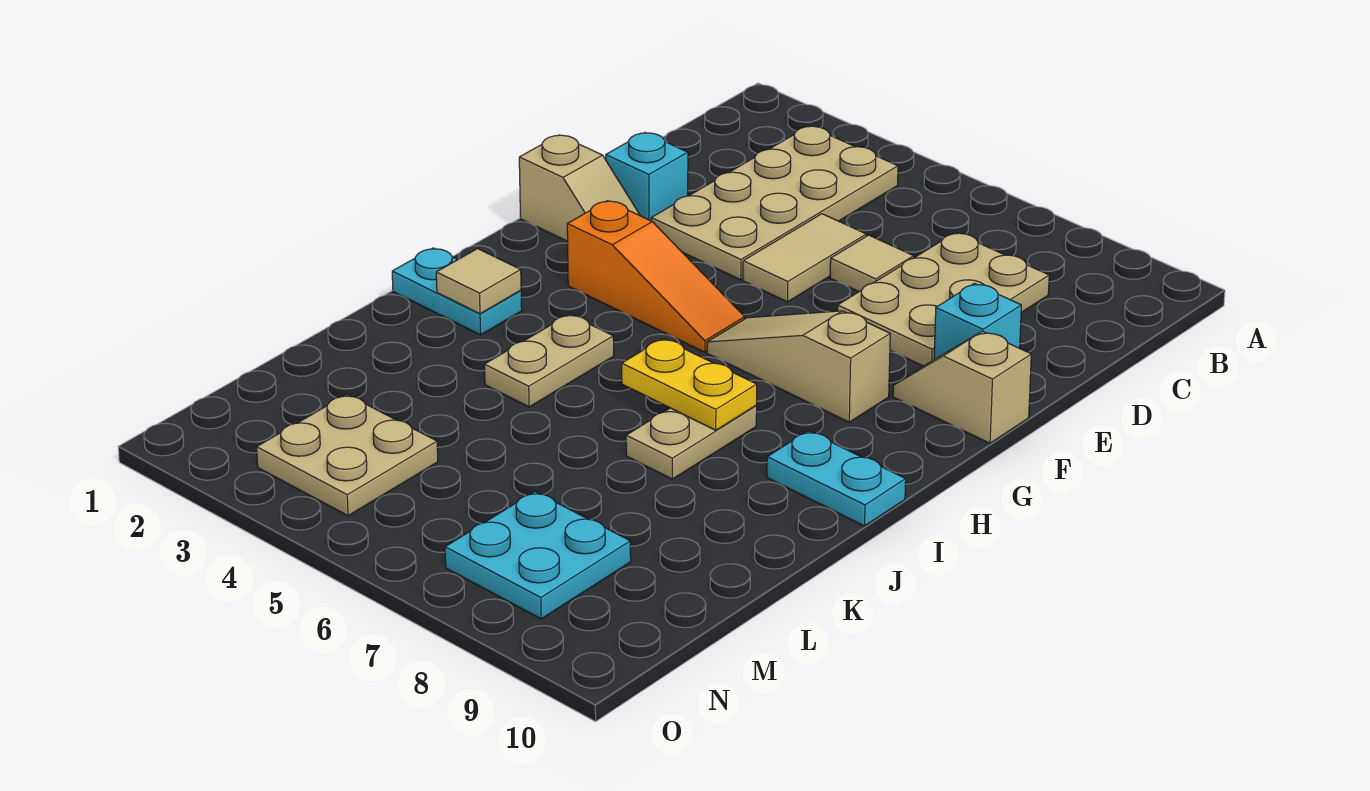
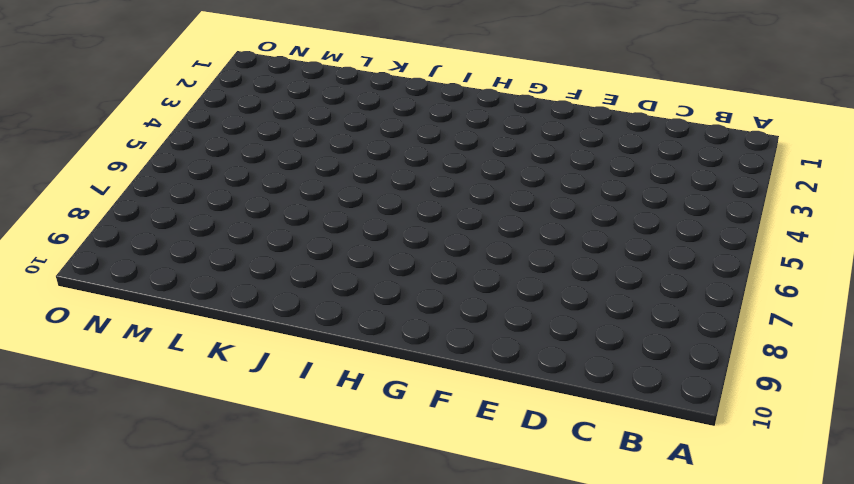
none -> tan 2x4 plate [651,126,898,280]
none -> tan 2x3 plate [837,233,1049,366]
none -> tan 1x2 tile [743,214,866,302]

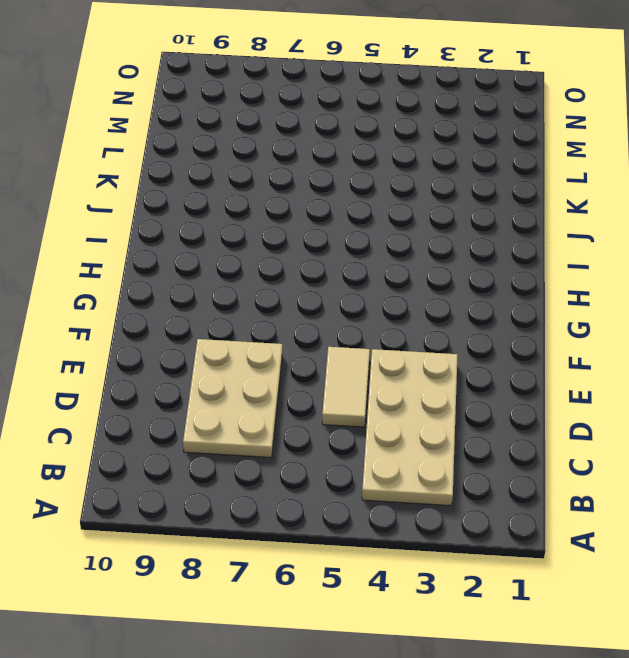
none -> tan 1x1 tile [830,235,914,292]
none -> cyan 1x1 brick [606,133,688,221]
none -> cyan 1x1 brick [934,283,1021,359]

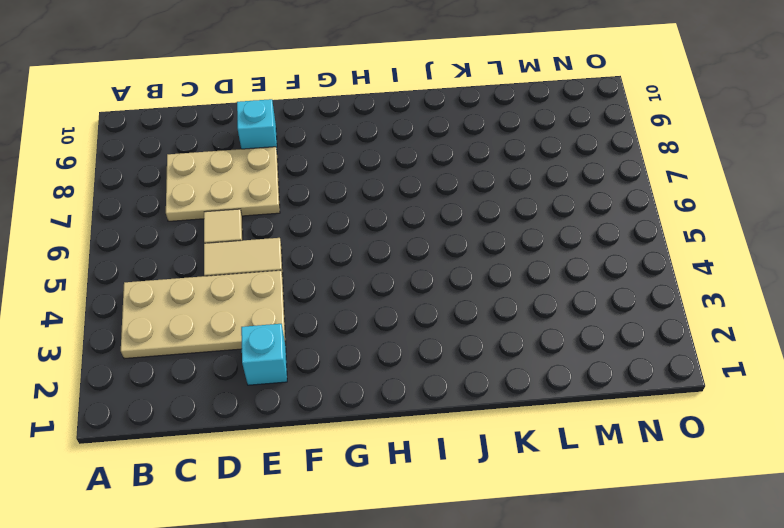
none -> tan 1x2 slope [519,135,640,241]
none -> tan 1x2 slope [893,331,1031,443]
none -> orange 1x3 slope [567,201,745,352]

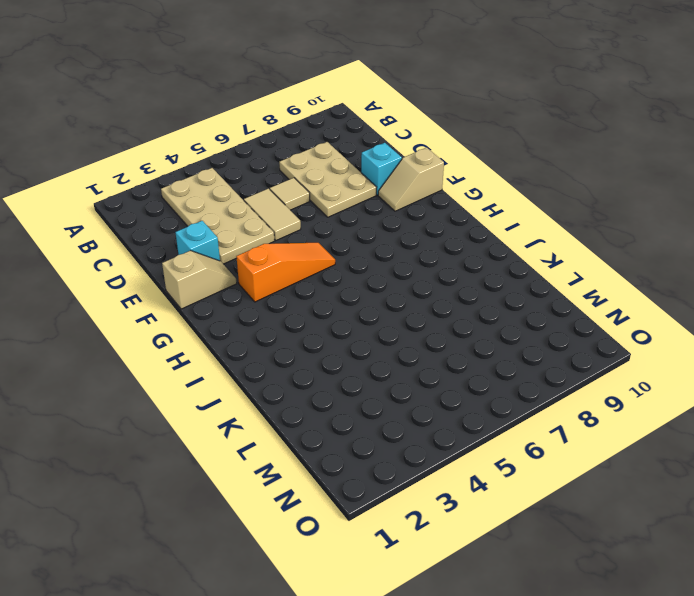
none -> tan 1x3 slope [707,311,890,422]
none -> cyan 1x2 plate [392,248,522,335]
none -> tan 1x2 plate [484,314,614,407]

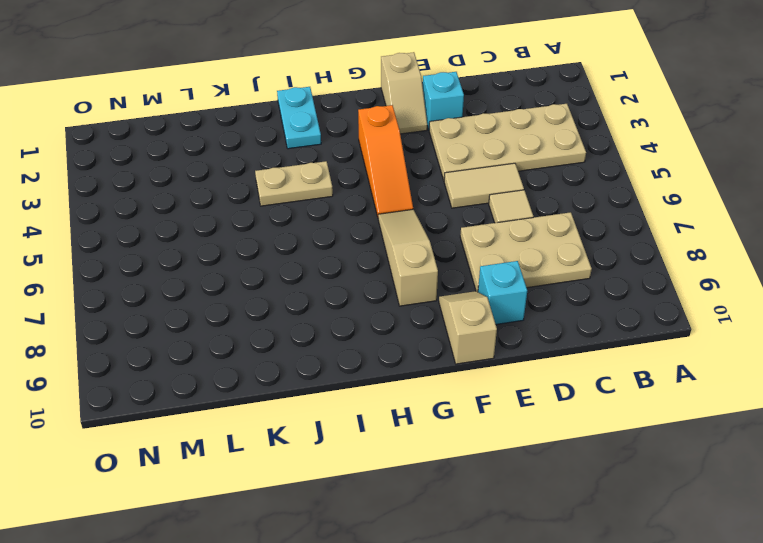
none -> tan 1x2 plate [626,406,757,479]
none -> cyan 1x2 plate [767,431,906,526]
none -> tan 2x2 plate [257,394,438,516]

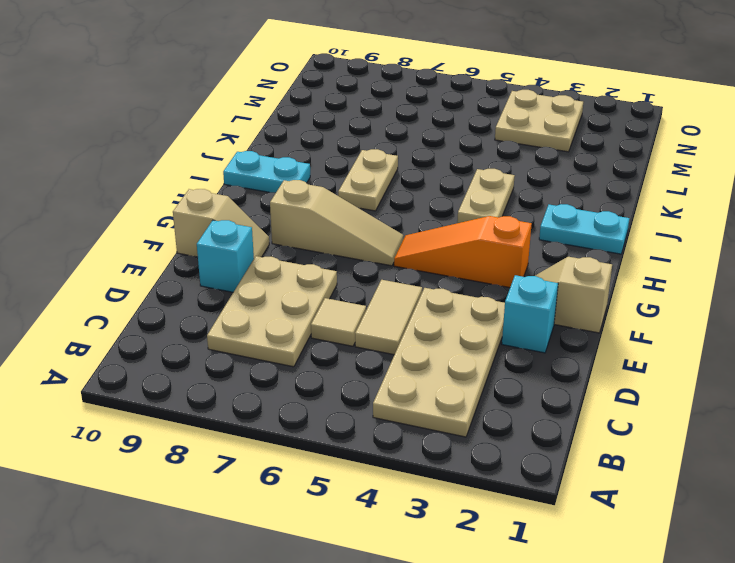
none -> cyan 2x2 plate [445,492,631,619]
none -> tan 1x1 tile [436,249,521,314]
none -> yellow 1x2 plate [622,339,757,430]

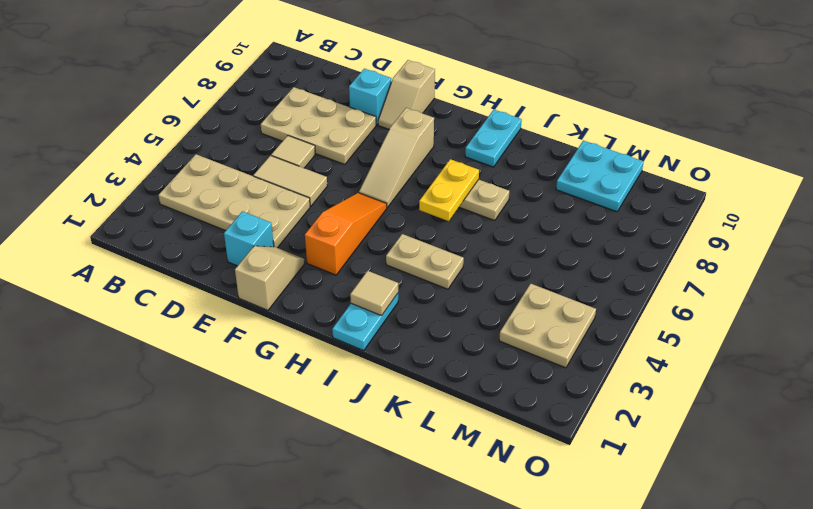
cyan 2x2 plate [556,141,644,212] -> cyan 2x2 plate moved to [445,492,631,619]

